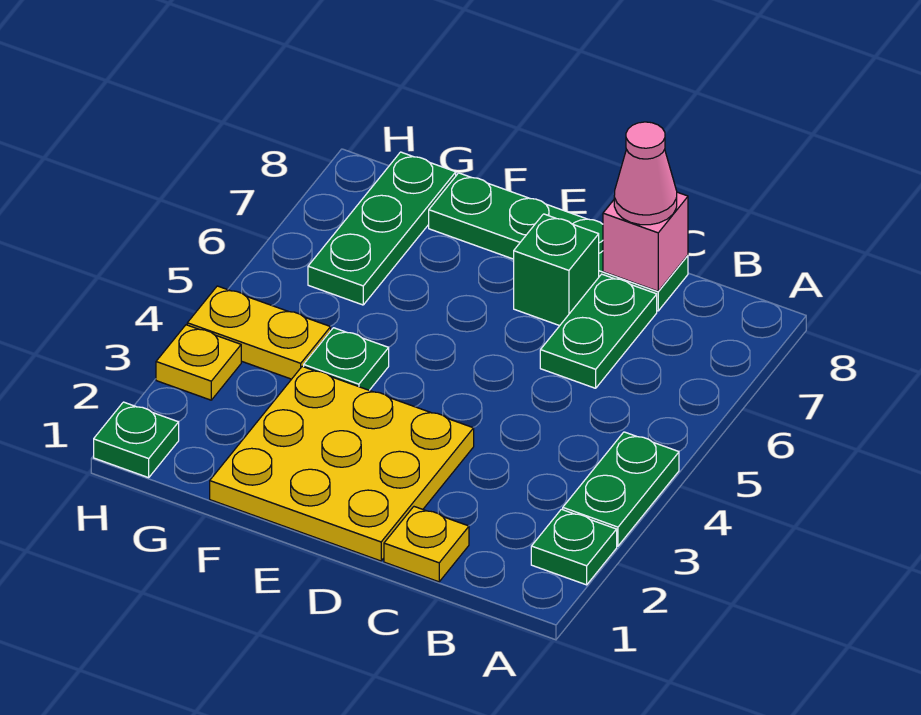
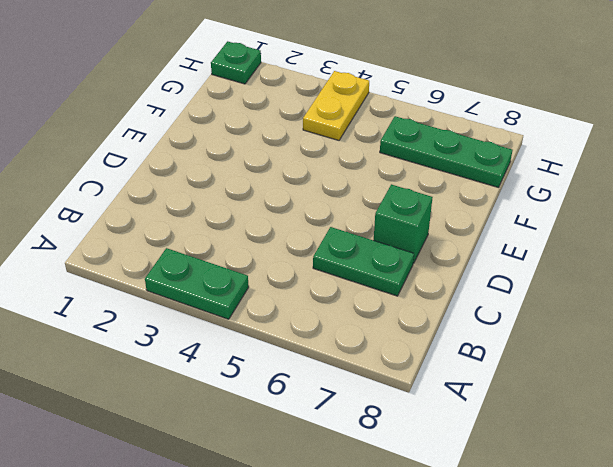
none -> green 1x1 plate [531,509,617,585]
none -> yellow 1x1 plate [384,507,469,582]
none -> green 1x4 plate [429,173,688,311]

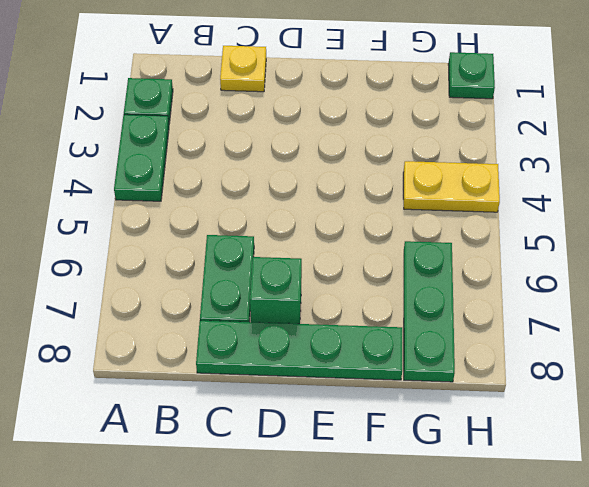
none -> yellow 3x3 plate [210,366,474,561]
none -> green 1x1 plate [304,328,389,390]
none -> yellow 1x1 plate [156,325,241,400]

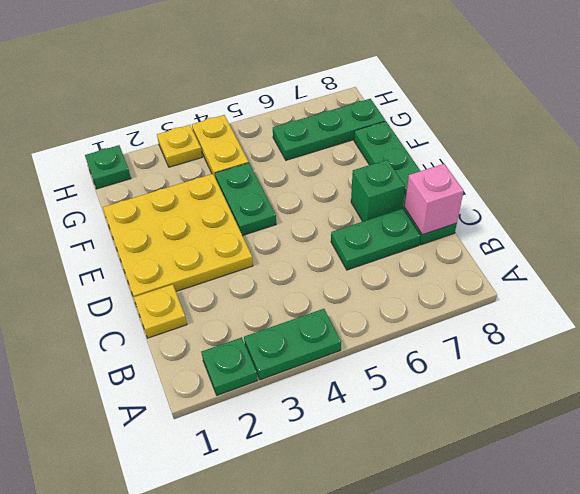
green 1x2 plate [215,163,276,236] -> green 1x1 plate [304,328,389,390]
none -> pink 1x1 cone [614,122,677,225]

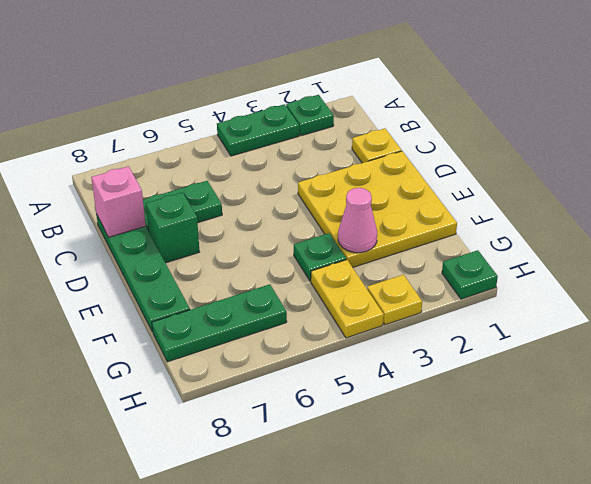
pink 1x1 cone [338,188,377,253] -> pink 1x1 cone moved to [614,122,677,225]

